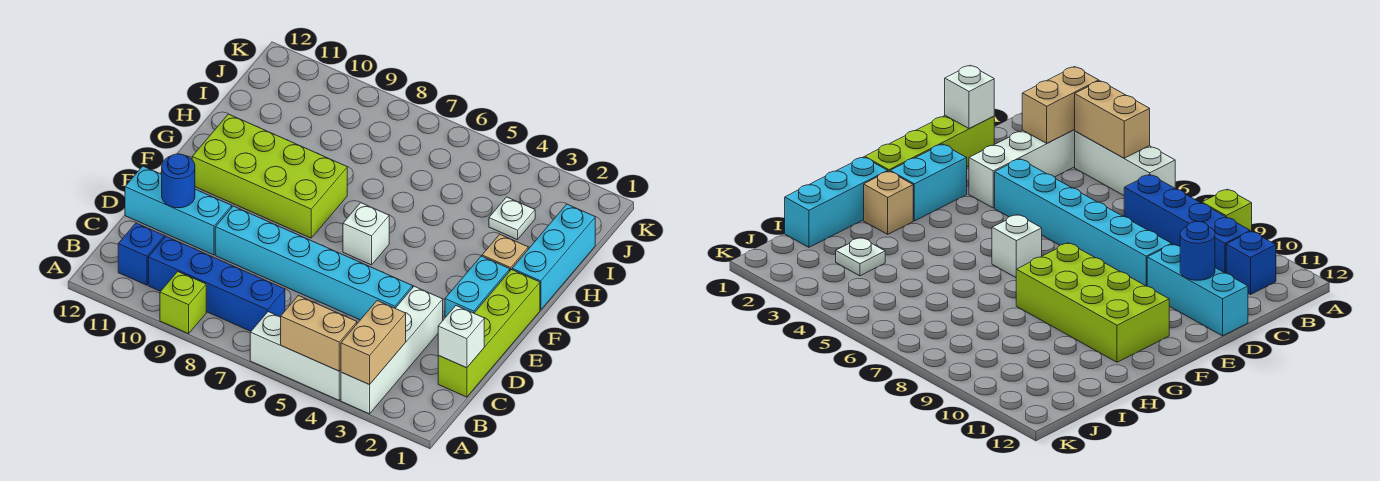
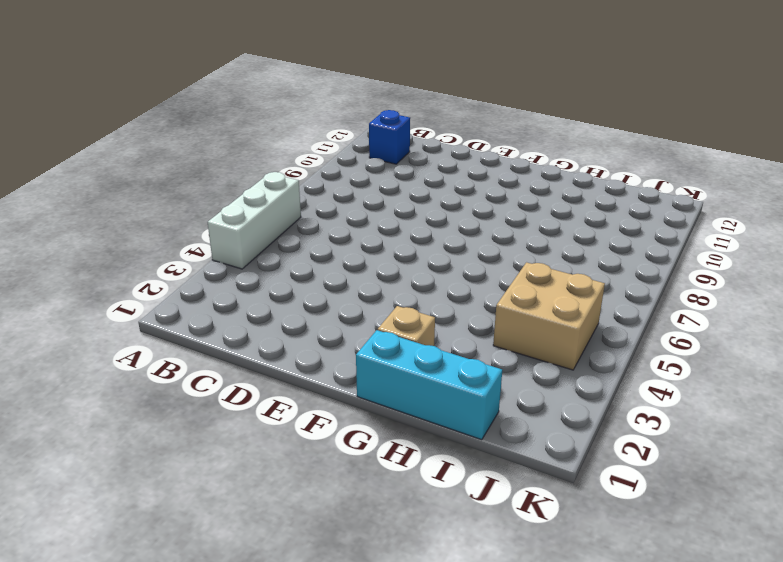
tan 2x2 brick [493,262,605,370] -> none
none -> white 1x4 brick [341,286,443,414]
none -> lime 1x1 brick [160,272,206,334]
none -> blue 1x4 brick [148,236,285,331]

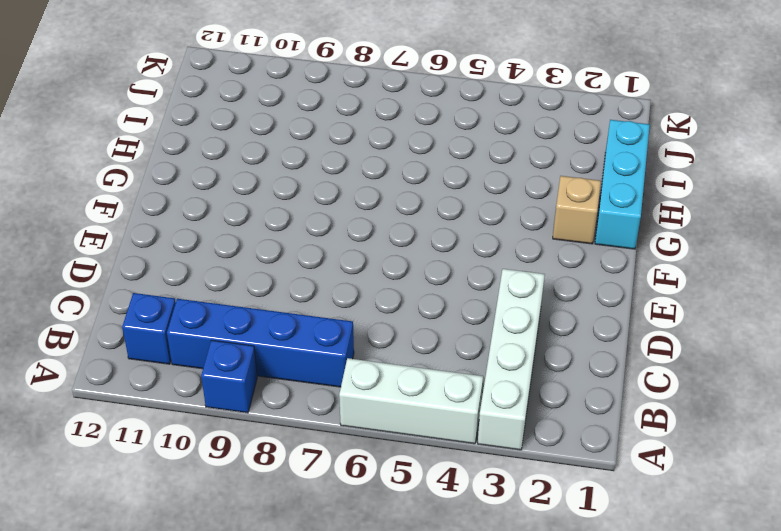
blue 1x1 brick [201,340,257,413] -> lime 1x1 brick [160,272,206,334]
none -> lime 1x4 brick [438,269,540,397]
none -> cyan 1x6 brick [215,206,413,320]
none -> cyan 1x3 brick [125,166,232,255]

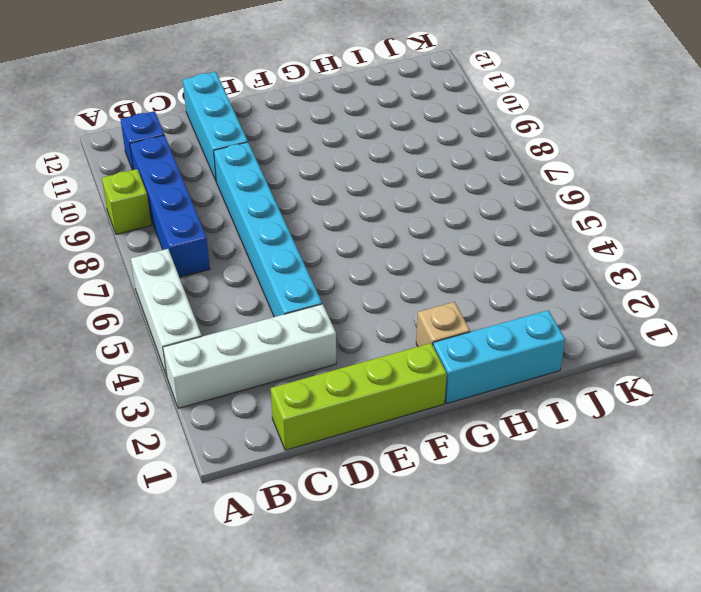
none -> cyan 1x2 brick [445,256,510,317]
none -> white 1x1 brick [343,203,389,265]
none -> lime 2x4 brick [192,114,347,238]

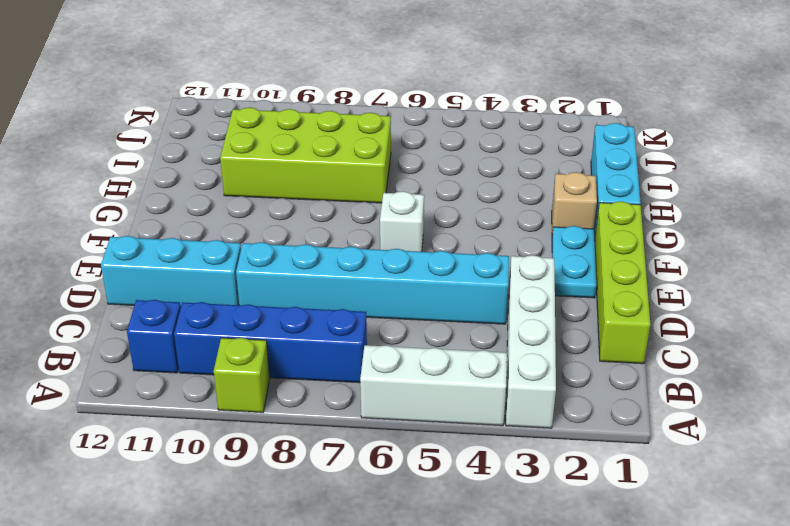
cyan 1x2 plate [552,226,596,298] -> cyan 1x2 brick [445,256,510,317]
lime 2x4 brick [220,107,391,203] -> lime 2x4 brick moved to [192,114,347,238]
none -> white 1x1 plate [489,197,535,240]
none -> tan 1x2 brick [341,301,406,385]
none -> tan 1x2 brick [281,296,357,371]

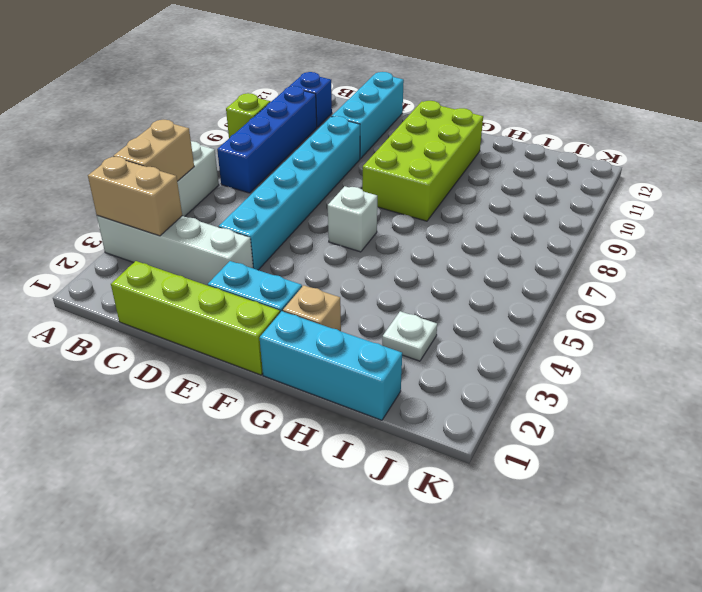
none -> white 1x1 brick [438,306,484,368]
none -> blue 1x1 round brick [162,154,195,208]

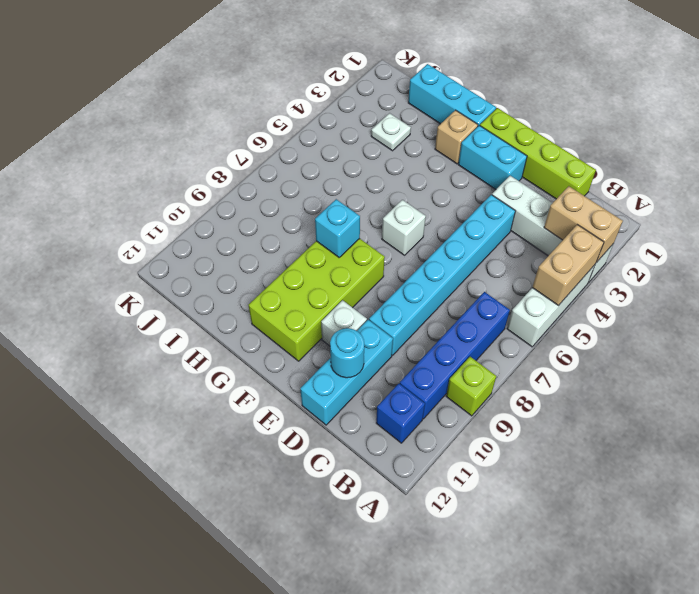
cyan 1x1 round brick [330,328,364,378] -> blue 1x1 round brick [162,154,195,208]
white 1x1 brick [321,300,367,346] -> white 1x1 brick moved to [438,306,484,368]
cyan 1x1 brick [315,199,360,257] -> none

